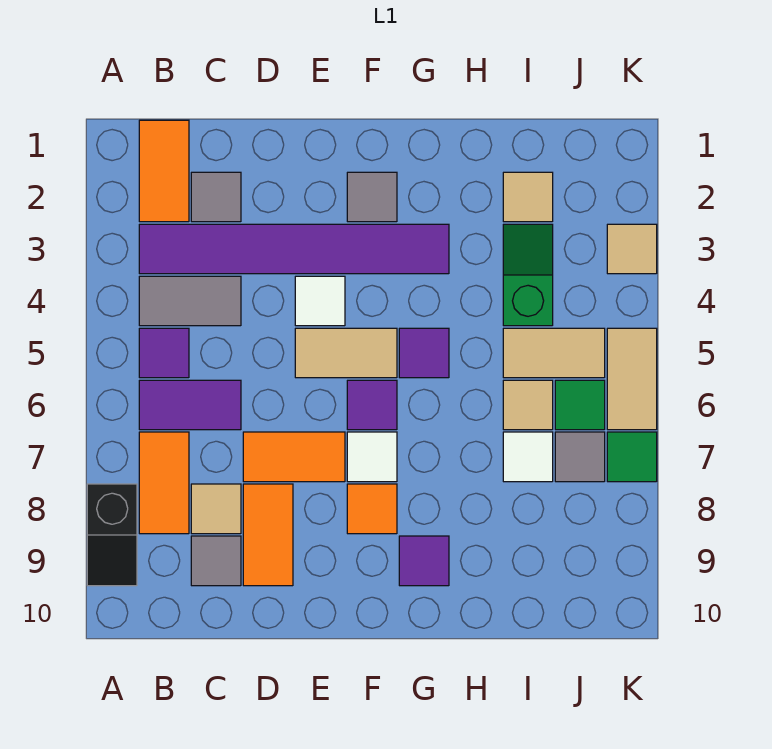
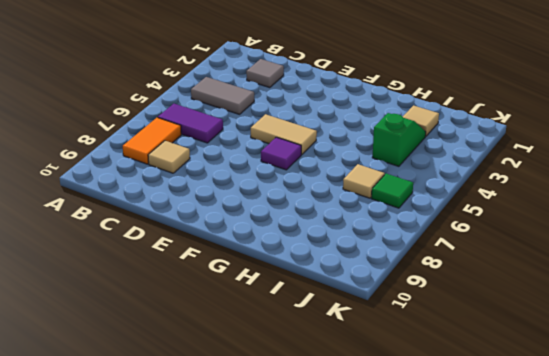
none -> black 1x2 slope [87,484,137,586]
none -> orange 1x2 tile [139,120,189,222]
none -> purple 1x6 tile [139,224,449,274]
none -> purple 1x1 tile [139,328,189,378]

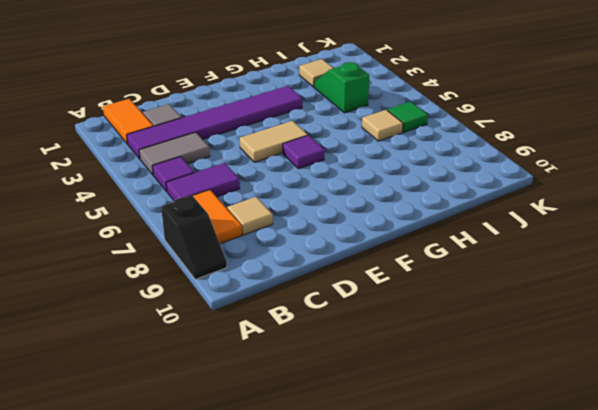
none -> grey 1x1 tile [191,536,241,586]
none -> orange 1x2 tile [243,432,345,482]
none -> orange 1x2 tile [243,484,293,586]
none -> white 1x1 tile [295,276,345,326]

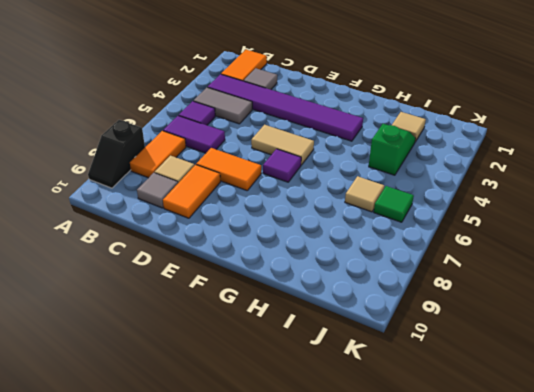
none -> white 1x1 tile [295,276,345,326]
none -> grey 1x1 tile [347,172,397,222]
none -> white 1x1 tile [347,432,397,482]
none -> orange 1x1 tile [347,484,397,534]

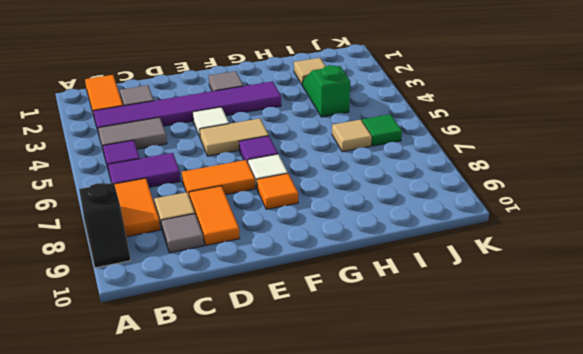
none -> purple 1x1 tile [399,328,449,378]
none -> purple 1x1 tile [399,536,449,586]
none -> tan 1x2 tile [503,328,605,378]
none -> white 1x1 tile [503,432,553,482]

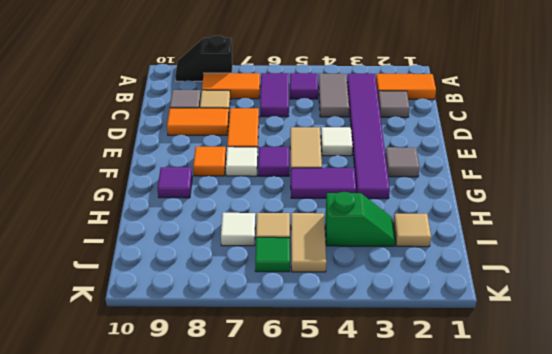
purple 1x2 tile [291,168,356,198] -> purple 1x1 tile [399,328,449,378]
none -> grey 1x1 tile [555,432,605,482]
none -> tan 1x1 tile [607,224,657,274]
none -> tan 1x2 tile [607,328,657,430]
none -> green 1x1 tile [607,432,657,482]

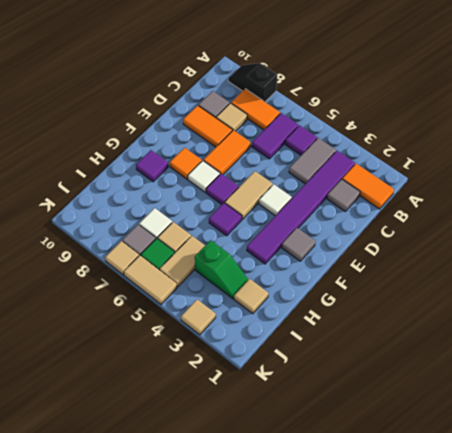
tan 1x1 tile [105,241,139,275] -> green 1x1 tile [607,432,657,482]

